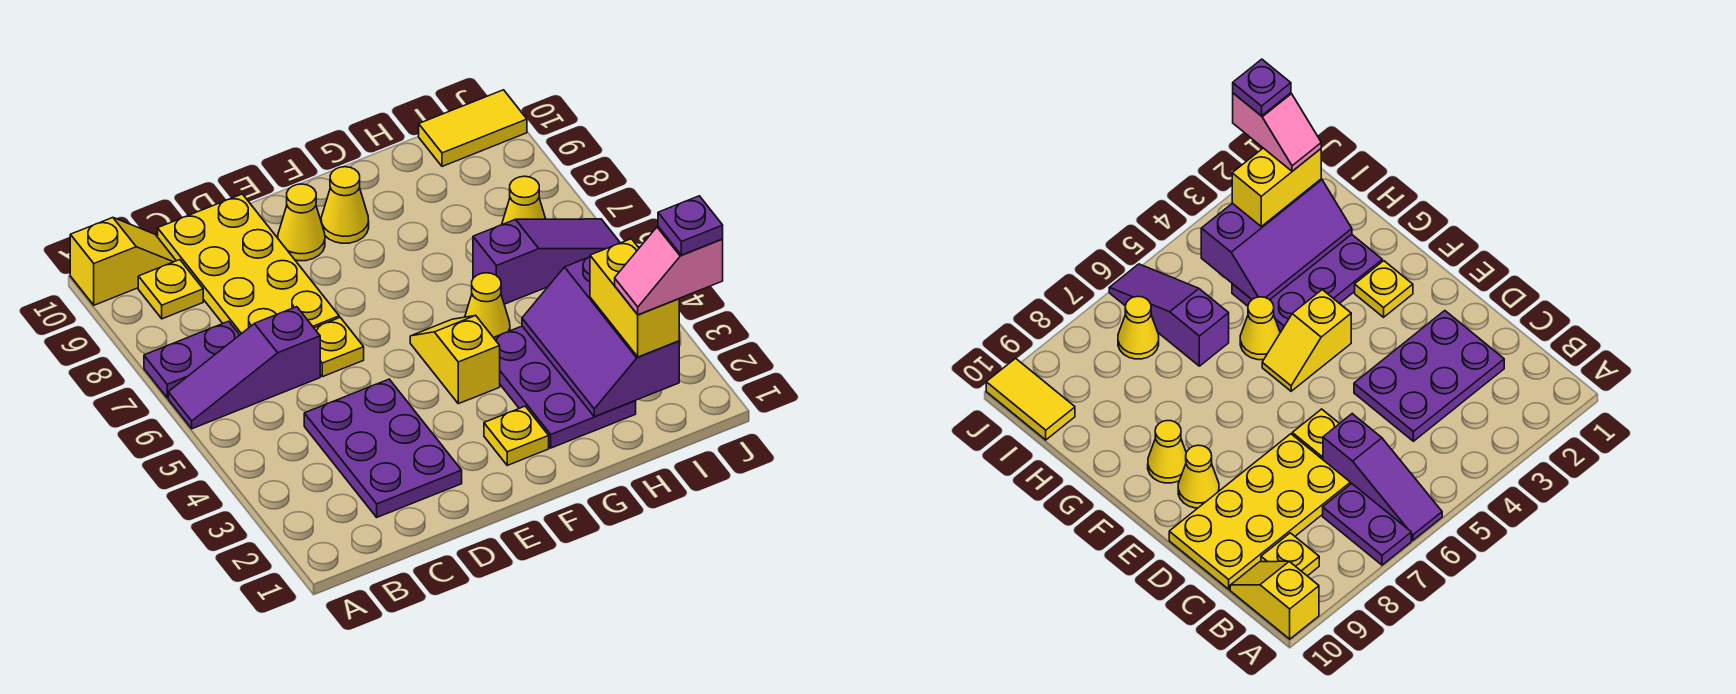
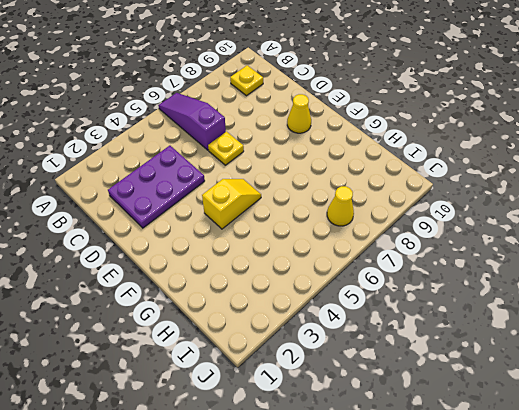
none -> purple 1x2 plate [144,321,239,398]
none -> yellow 1x2 slope [70,218,176,305]
none -> yellow 2x4 plate [158,194,339,335]

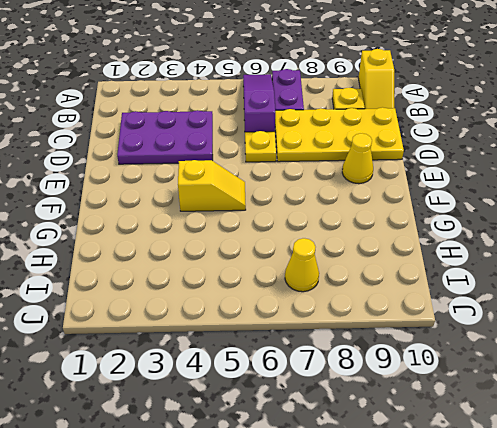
none -> yellow 1x1 plate [484,406,549,465]
none -> yellow 1x1 cone [321,167,369,243]
none -> purple 2x3 plate [494,326,636,448]

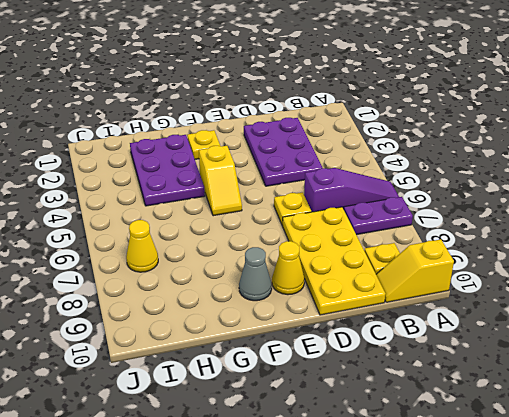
grey 1x1 cone [239,247,272,301] -> yellow 1x1 cone [321,167,369,243]
none -> yellow 1x1 cone [465,273,510,338]
none -> purple 1x3 slope [473,219,620,304]
none -> yellow 1x2 tile [419,90,527,166]

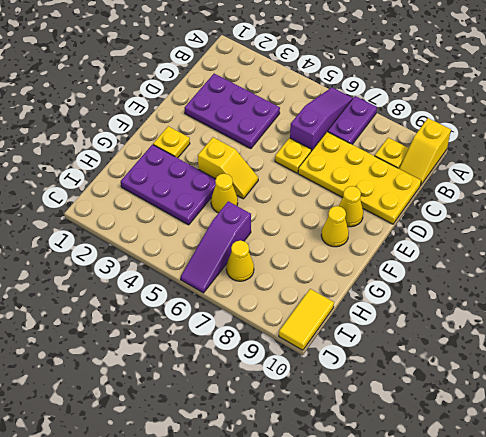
none -> purple 2x3 slope [522,257,679,417]
none -> yellow 1x2 brick [590,239,679,357]
none -> pink 1x2 slope [615,227,723,315]

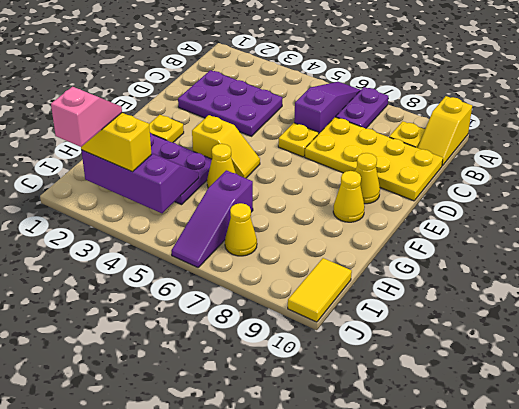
none -> purple 1x1 plate [658,196,723,255]

